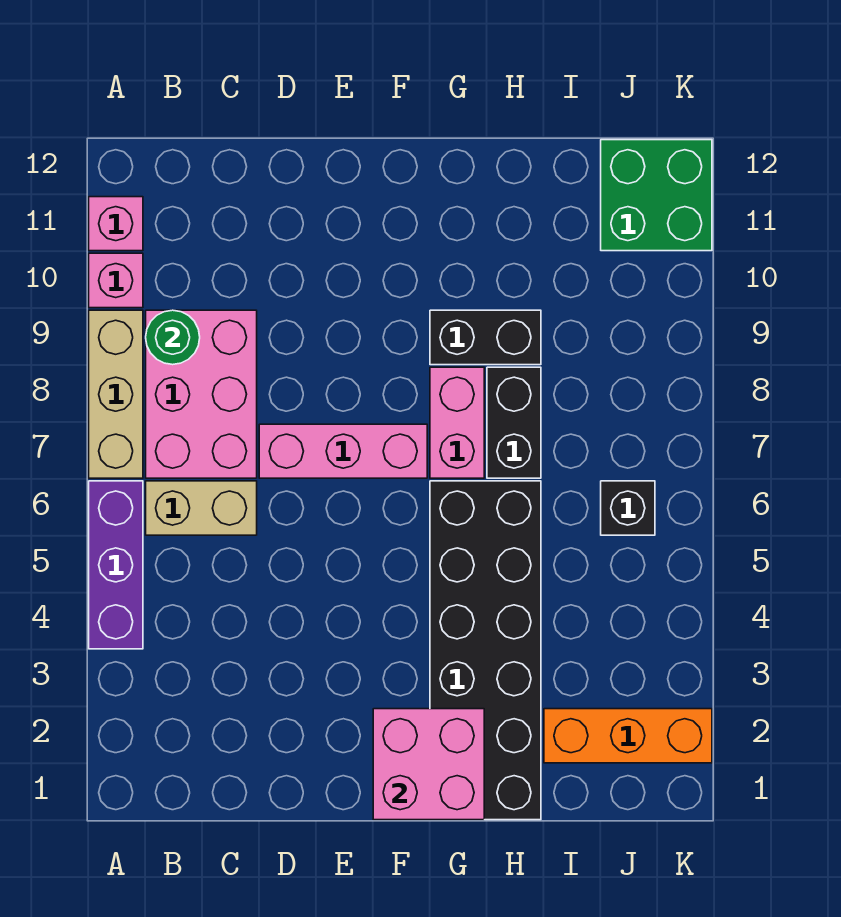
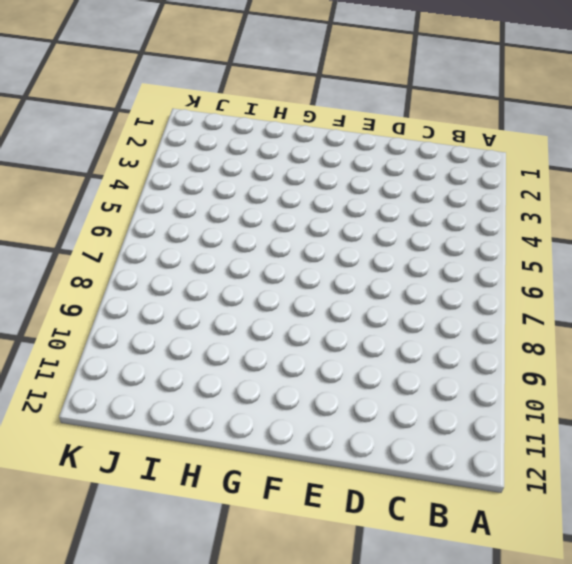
none -> purple 1x3 brick [89,481,143,649]
none -> tan 1x3 brick [89,310,143,478]
none -> pink 1x1 brick [89,253,143,308]

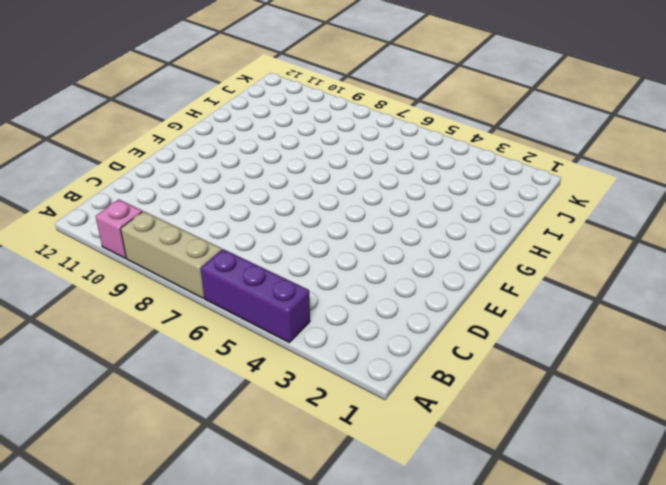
none -> pink 1x1 brick [89,197,143,251]
none -> tan 1x2 brick [146,481,257,535]
none -> pink 2x3 brick [146,310,257,478]

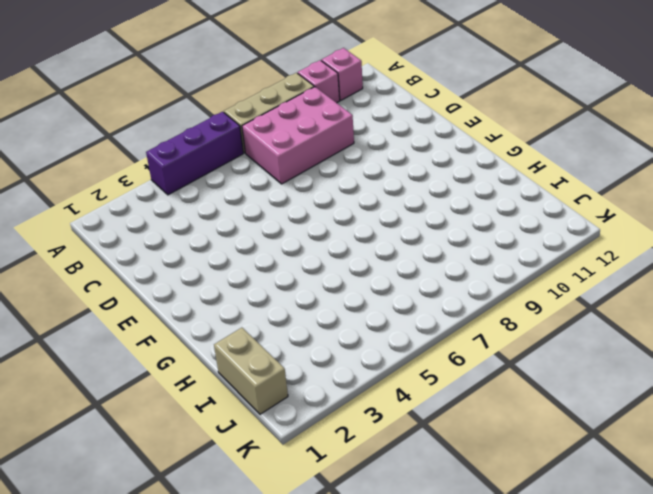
tan 1x2 brick [214,328,288,414] -> tan 1x2 brick moved to [146,481,257,535]
none -> pink 1x3 brick [259,424,427,478]
none -> black 2x6 brick [430,481,541,820]
none -> pink 1x2 brick [430,367,484,478]

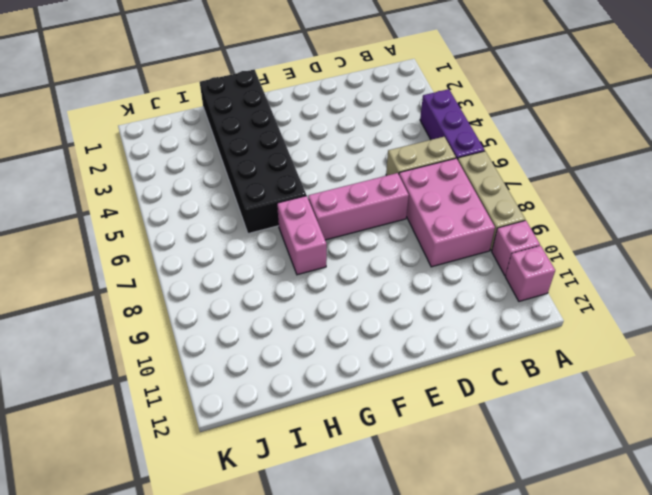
none -> black 1x2 brick [430,310,541,365]
none -> black 1x2 brick [487,367,541,478]
none -> orange 1x3 brick [544,709,712,763]

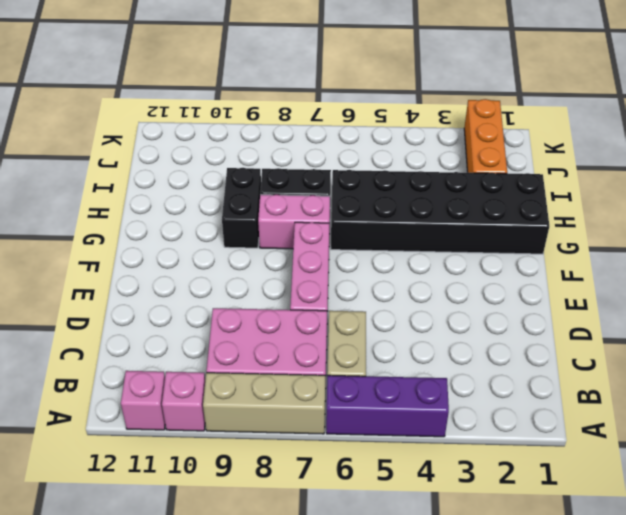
none -> black 1x1 brick [601,481,655,535]
none -> green 2x2 brick [601,140,712,251]
none -> green 1x1 round brick [146,310,200,365]

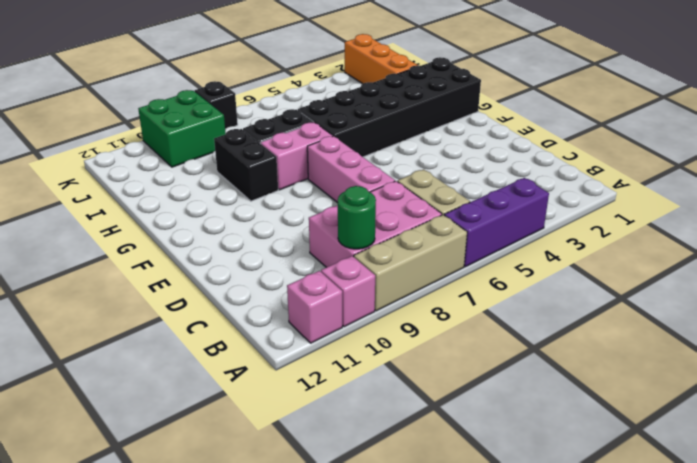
green 2x2 brick [138,90,226,167] -> green 2x2 brick moved to [601,140,712,251]
black 1x1 brick [195,81,238,129] -> black 1x1 brick moved to [601,481,655,535]
none -> pink 2x2 brick [373,709,484,820]

